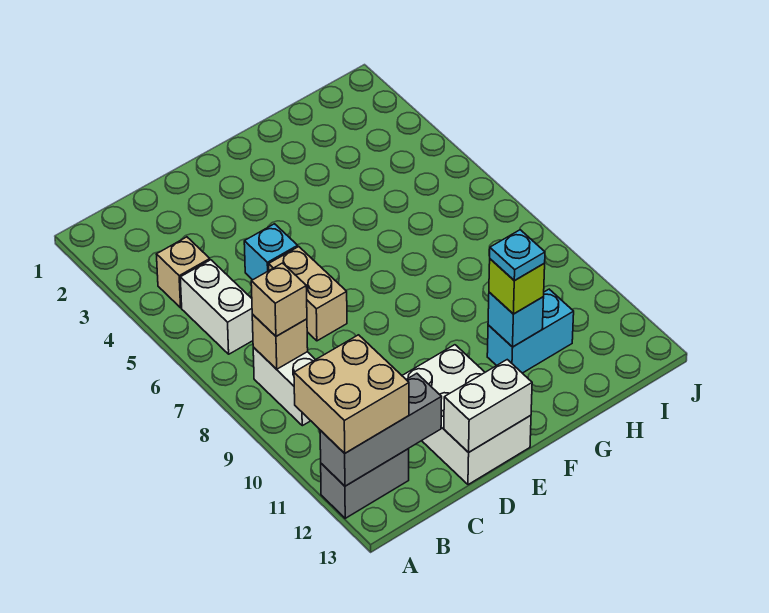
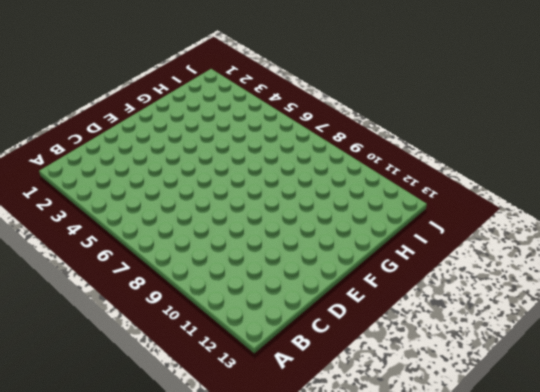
none -> grey 1x2 brick [321,449,409,518]
none -> tan 1x1 brick [156,237,210,308]
none -> white 1x2 brick [180,260,253,354]

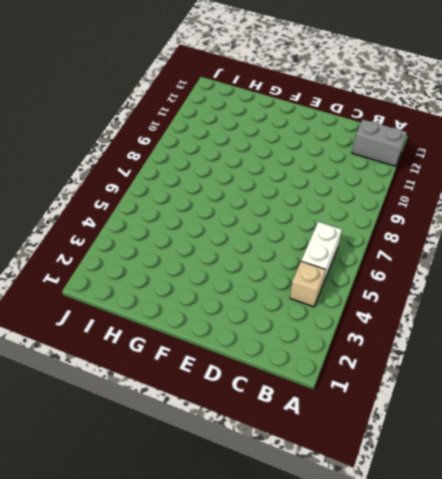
none -> white 1x2 brick [253,347,315,426]
none -> cyan 1x1 brick [244,224,298,280]
none -> tan 1x2 brick [269,247,347,341]

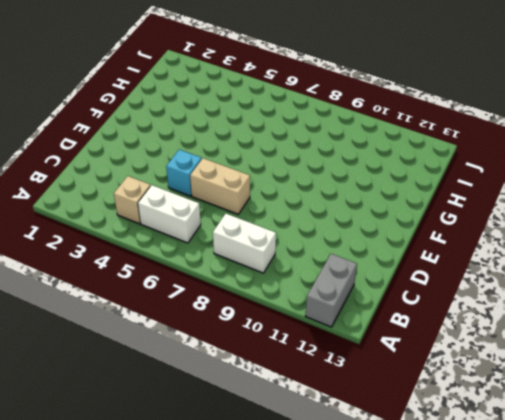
none -> white 2x3 brick [402,345,531,485]
none -> cyan 1x2 brick [487,289,574,373]
none -> grey 1x3 brick [320,373,442,486]

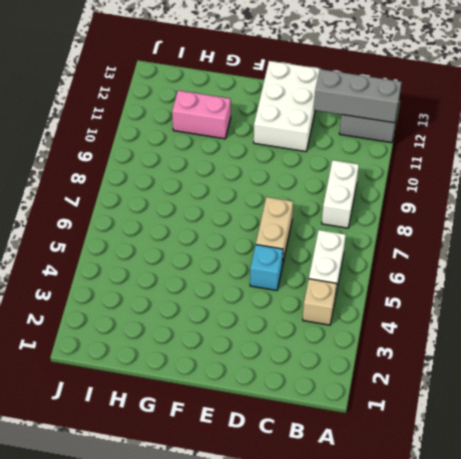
pink 1x2 brick [172,90,231,139] -> cyan 1x2 brick [487,289,574,373]
none -> tan 1x1 brick [252,314,308,369]
none -> white 1x2 brick [444,360,532,452]
none -> cyan 1x1 brick [488,292,544,347]

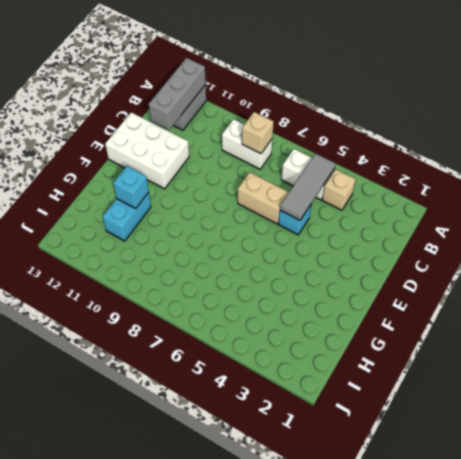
grey 1x3 tile [280,154,335,220] -> none
none -> white 1x2 brick [444,360,532,452]
none -> tan 2x2 brick [294,335,409,453]
none -> tan 1x1 brick [251,263,307,336]

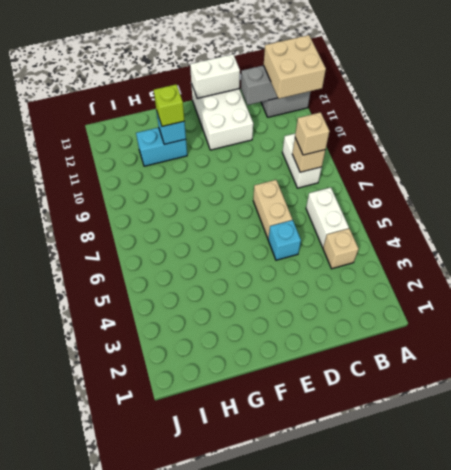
none -> cyan 1x1 plate [490,230,545,281]

